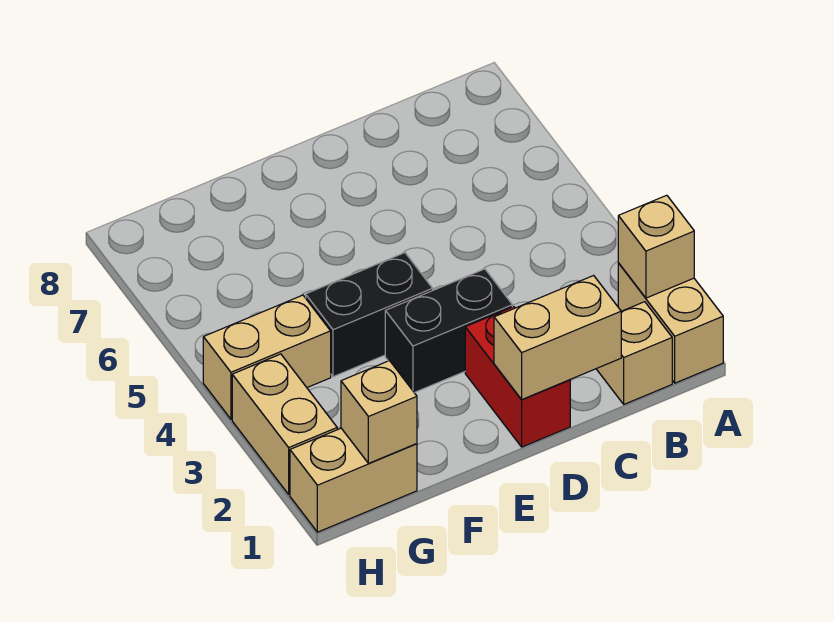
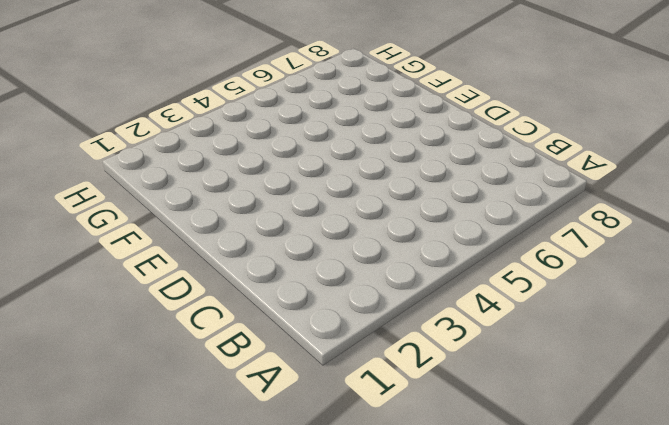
none -> tan 1x2 brick [618,263,723,383]
none -> tan 1x1 brick [597,302,672,404]

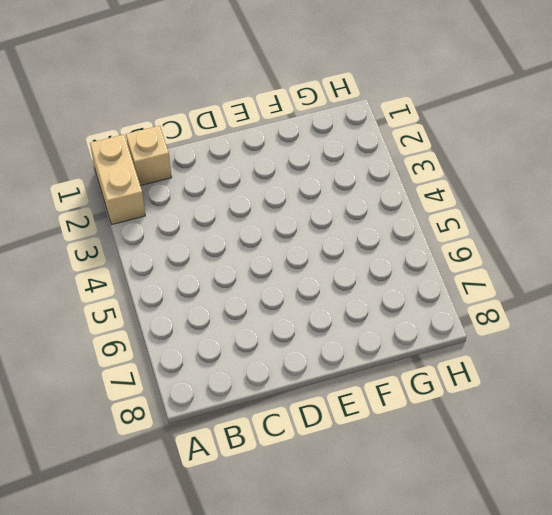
none -> red 1x2 brick [465,307,570,447]
none -> black 1x2 brick [385,269,512,393]

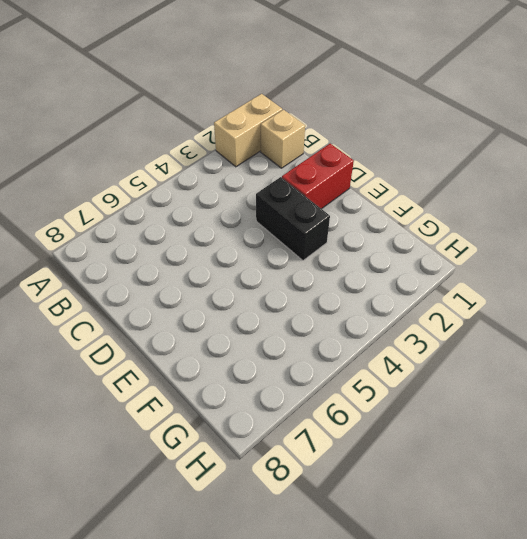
none -> black 1x2 brick [306,253,433,377]
none -> tan 1x2 brick [290,428,417,532]

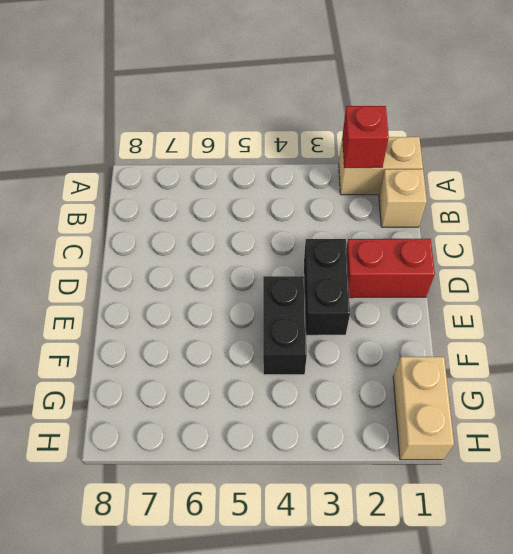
red 1x1 brick [342,106,389,168] -> tan 1x1 brick [618,195,694,298]
none -> tan 1x2 brick [203,295,331,419]
none -> tan 1x2 brick [232,354,337,494]

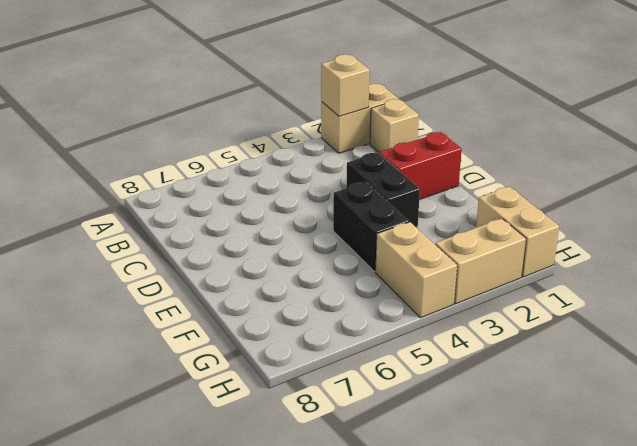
none -> tan 1x2 brick [494,275,621,400]
none -> tan 1x1 brick [341,361,417,463]

